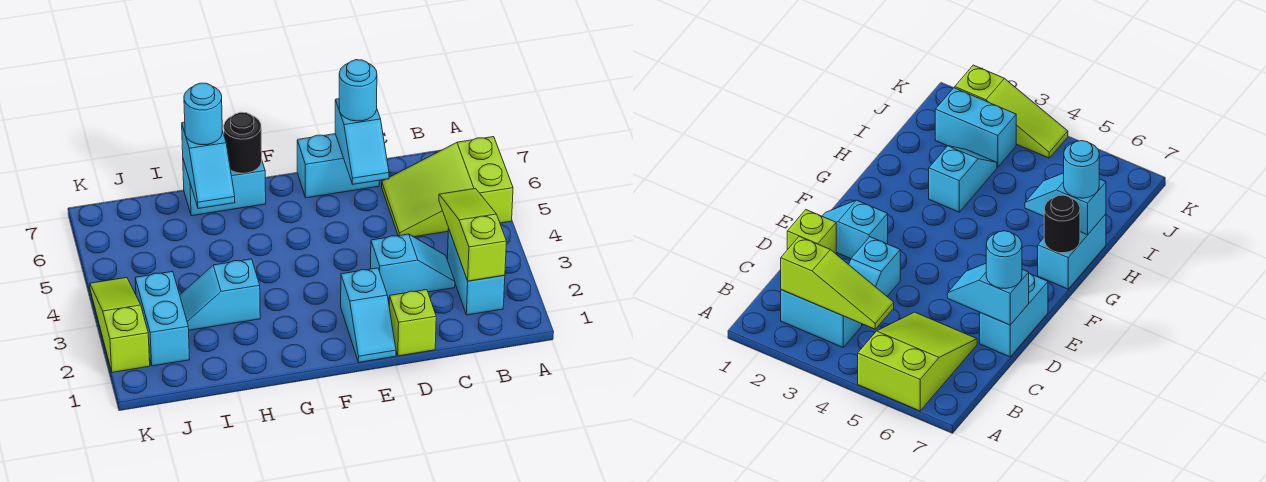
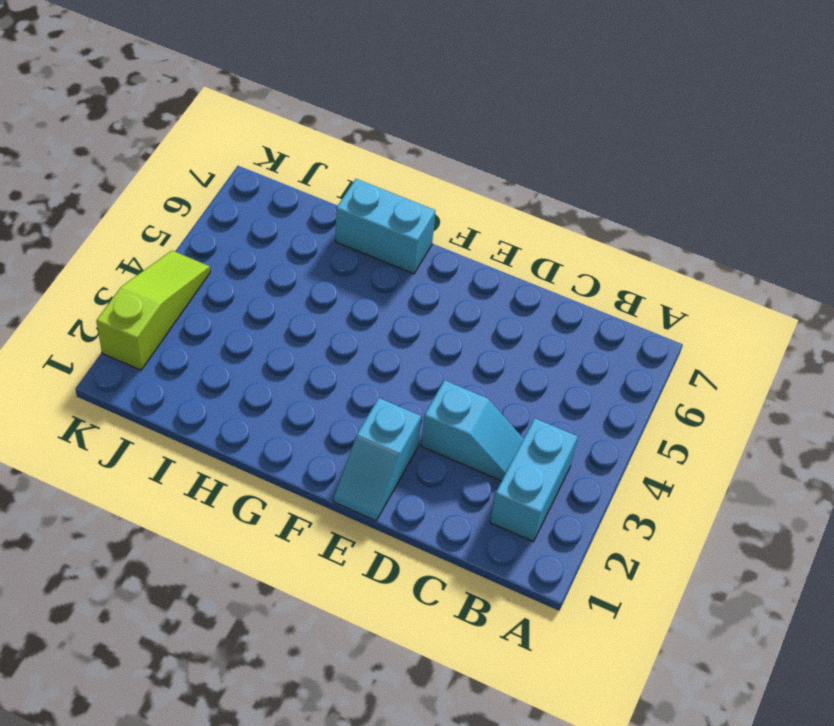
none -> lime 2x3 slope [382,137,513,237]
none -> lime 1x1 brick [389,290,436,356]
none -> cyan 1x2 brick [297,134,379,198]

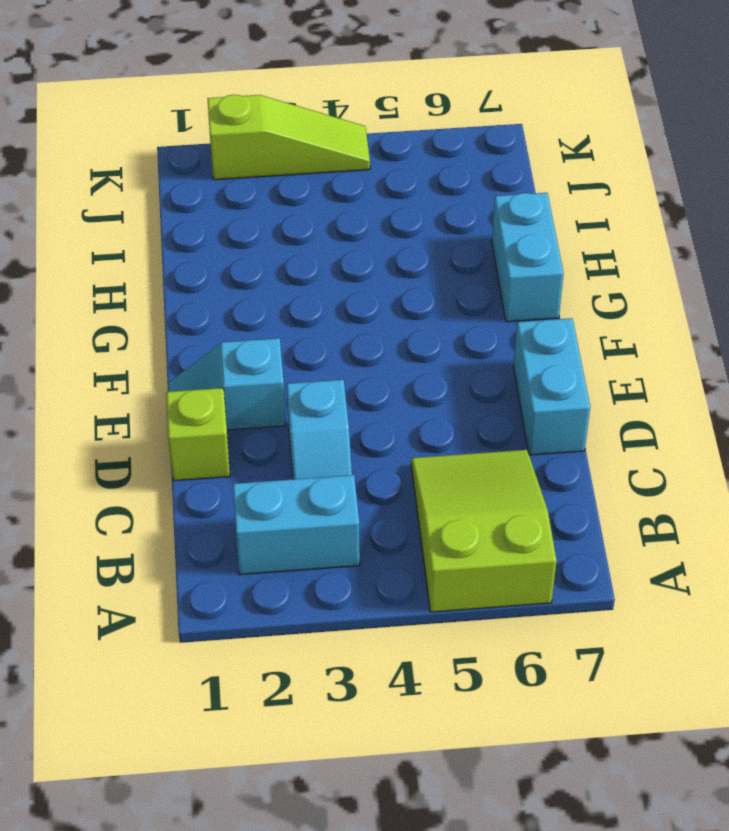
none -> cyan 1x2 slope [180,259,260,330]
none -> cyan 1x2 brick [135,271,190,366]
none -> lime 1x3 slope [439,189,507,281]

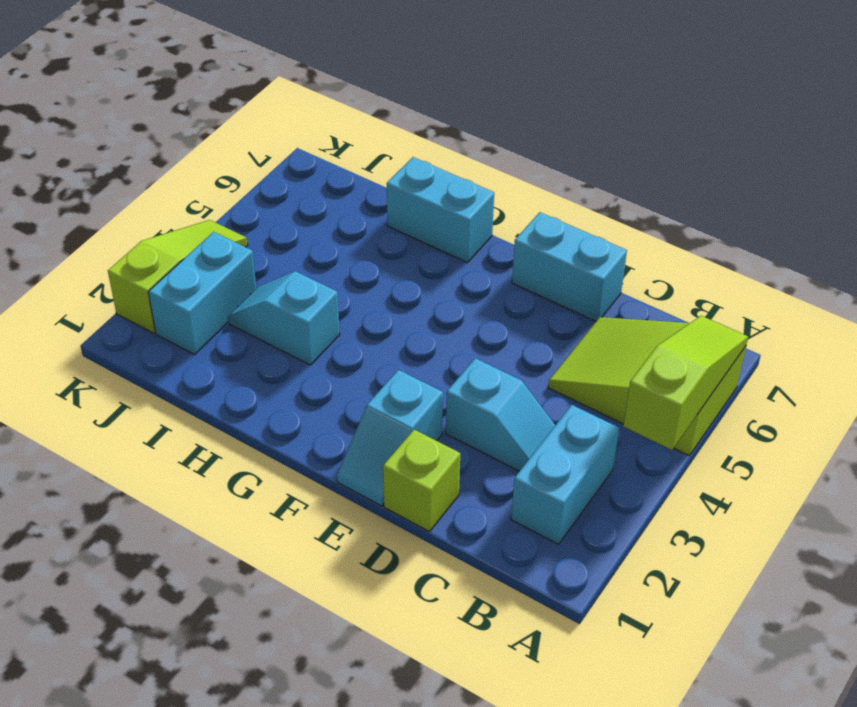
lime 1x3 slope [623,316,748,450] -> lime 1x3 slope moved to [439,189,507,281]
none -> cyan 1x2 slope [335,99,389,184]
none -> black 1x1 round brick [224,112,262,173]
none -> cyan 1x2 slope [182,122,235,209]

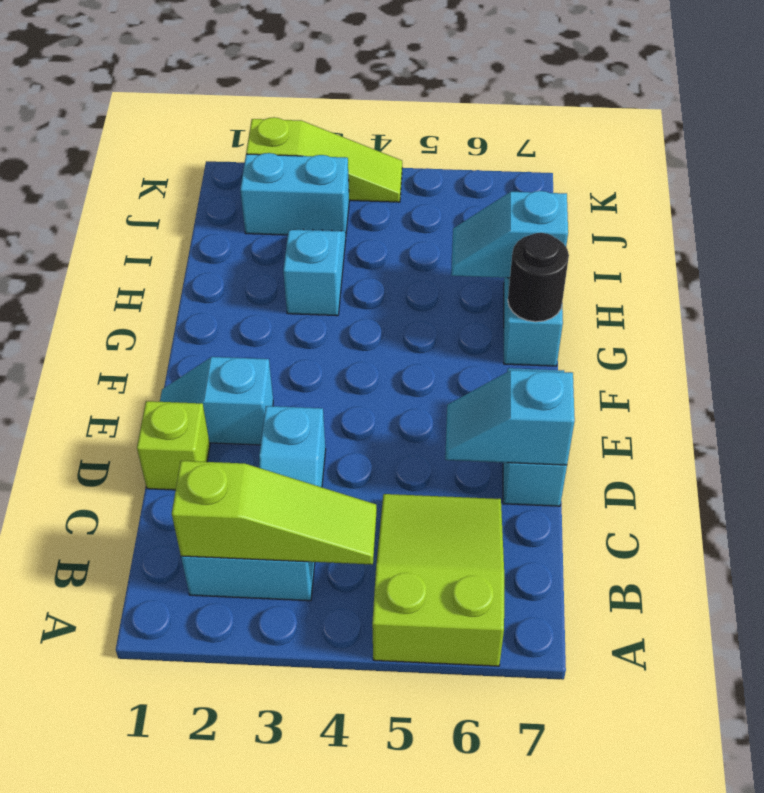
none -> cyan 1x1 round brick [339,60,377,121]
none -> cyan 1x1 round brick [184,83,222,145]

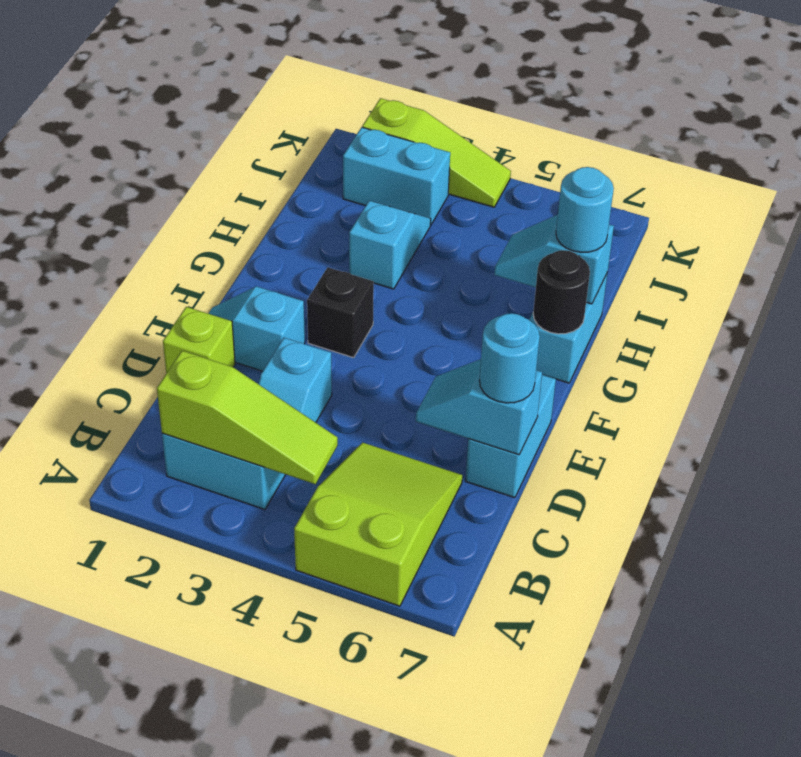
black 1x1 brick [307,267,374,358] -> none

